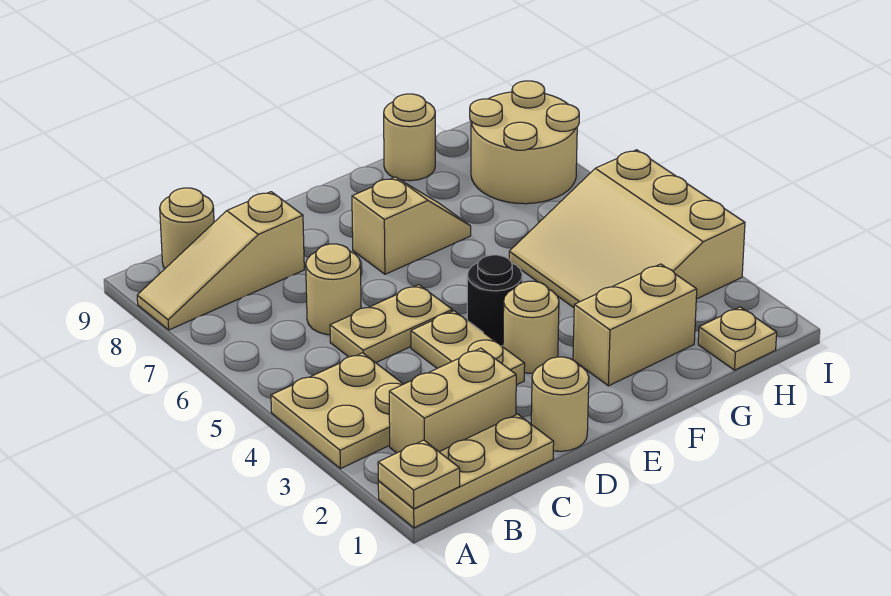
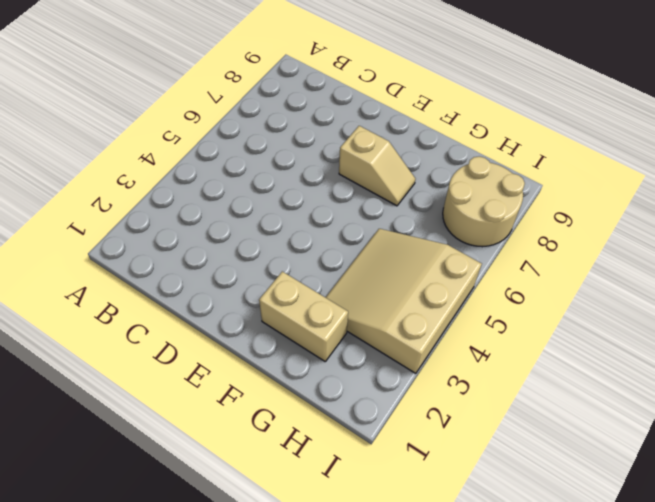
none -> tan 1x3 plate [378,414,554,528]
none -> tan 2x2 plate [271,353,403,469]
none -> tan 1x3 slope [137,192,304,330]

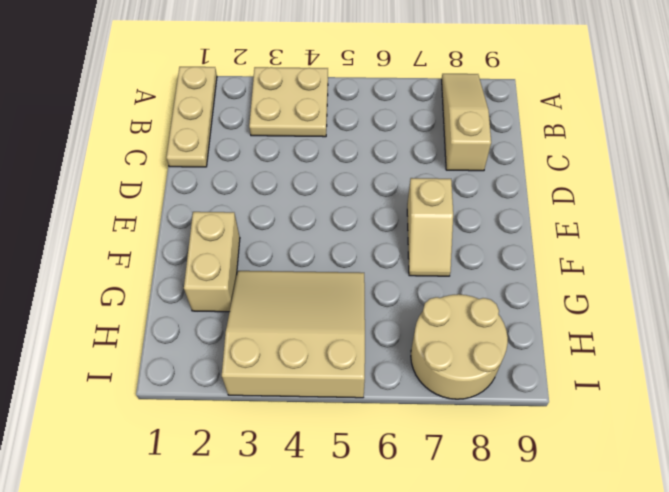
none -> tan 1x2 brick [389,348,516,453]
none -> tan 1x1 round brick [160,188,214,268]
none -> tan 1x2 plate [330,285,452,363]

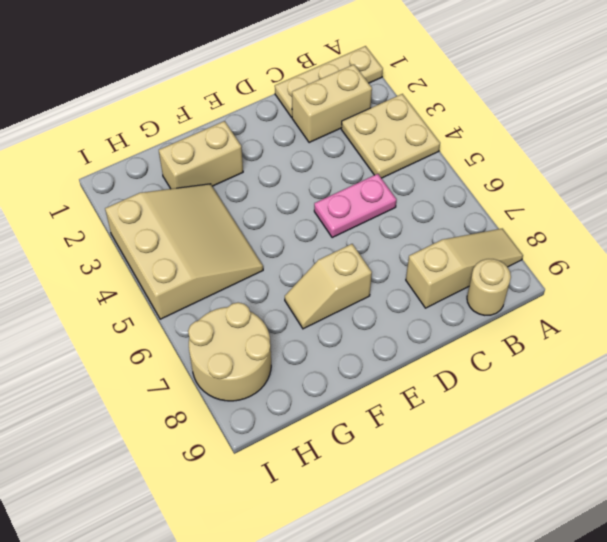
pink 1x2 plate [314,174,397,238] -> tan 1x2 plate [330,285,452,363]
none -> tan 1x1 round brick [306,244,361,335]
none -> tan 1x1 round brick [531,357,589,451]
none -> tan 1x2 plate [411,311,525,385]

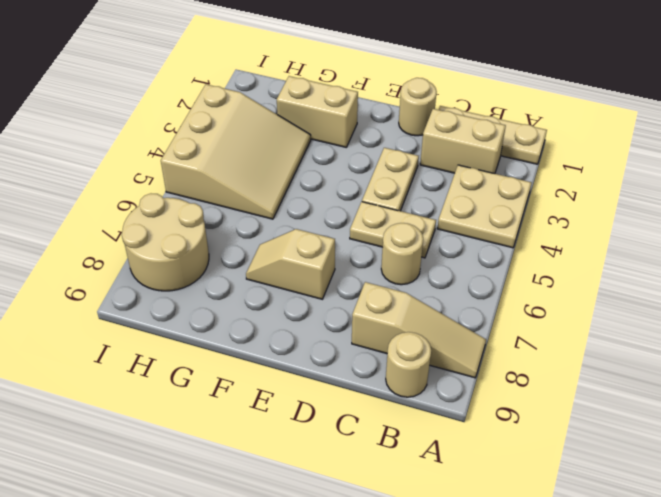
none -> tan 1x1 round brick [503,281,559,373]
none -> black 1x1 round brick [467,255,522,346]
none -> tan 1x1 round brick [384,94,435,181]

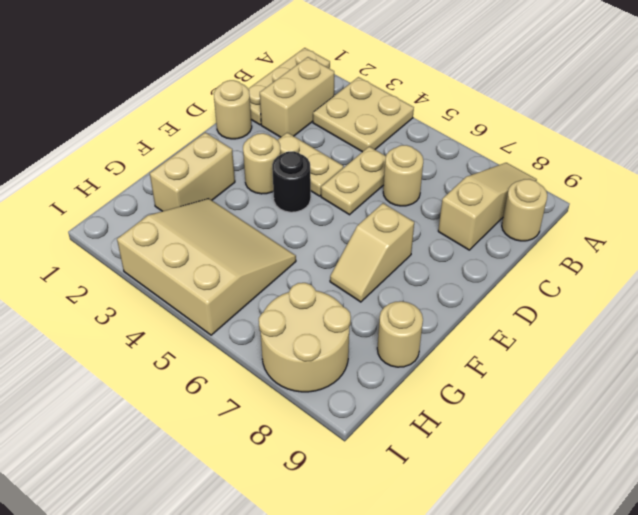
none -> tan 1x1 plate [698,307,777,370]
none -> tan 1x1 plate [378,440,460,509]

